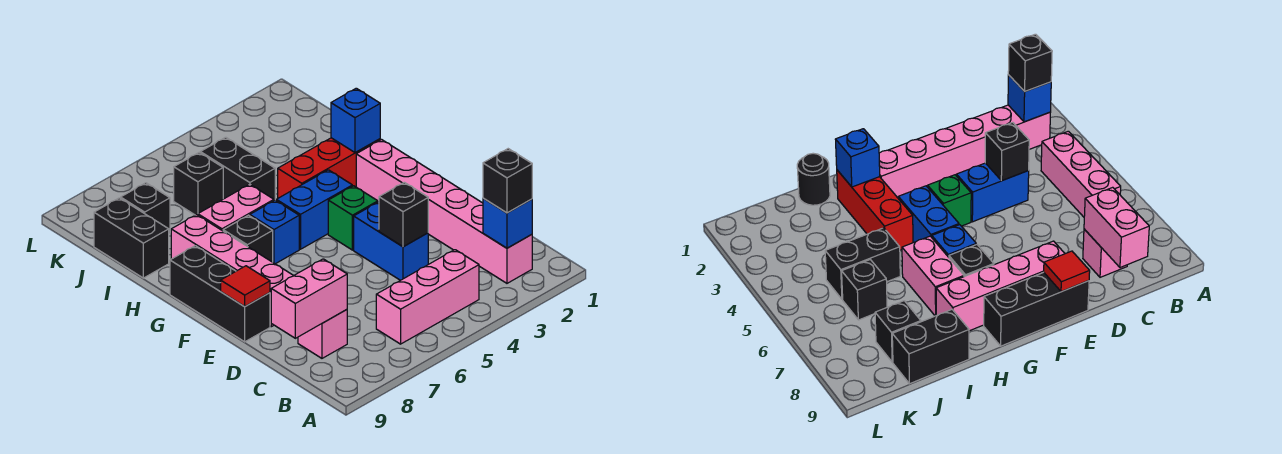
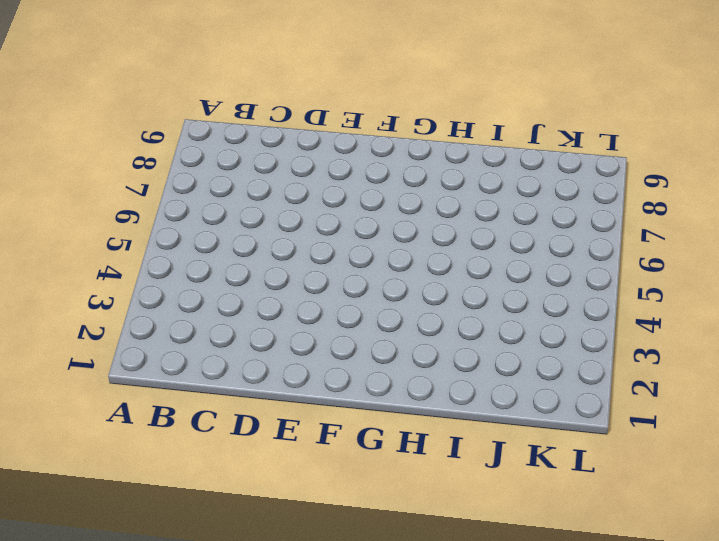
none -> pink 1x6 brick [356,140,532,283]
none -> pink 1x3 brick [376,250,479,344]
none -> pink 1x1 brick [298,310,347,358]

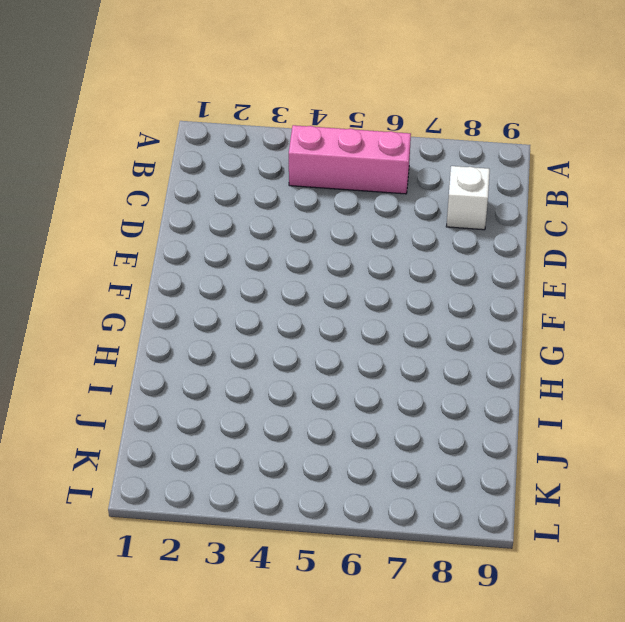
white 1x1 brick [446,166,490,230] -> pink 1x1 brick [298,310,347,358]
none -> pink 1x6 brick [356,140,532,283]
none -> blue 1x2 brick [354,202,428,280]
none -> pink 1x4 brick [171,215,293,327]

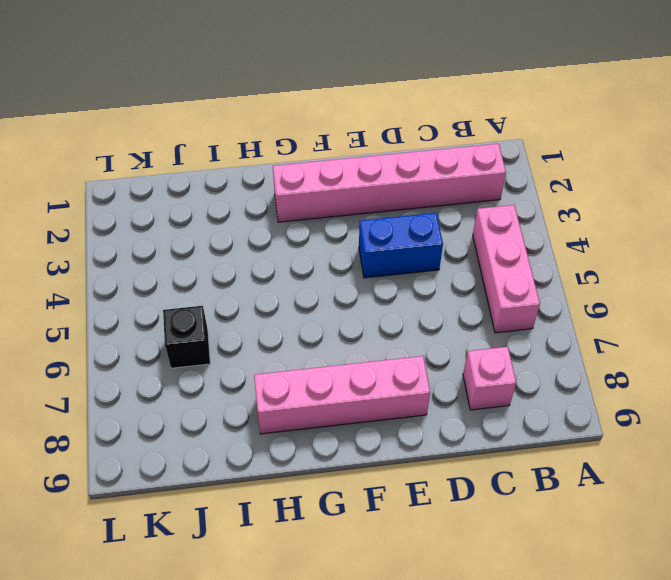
none -> black 1x3 brick [170,246,270,342]
none -> green 1x1 brick [328,186,378,250]
none -> blue 1x2 brick [276,170,352,249]

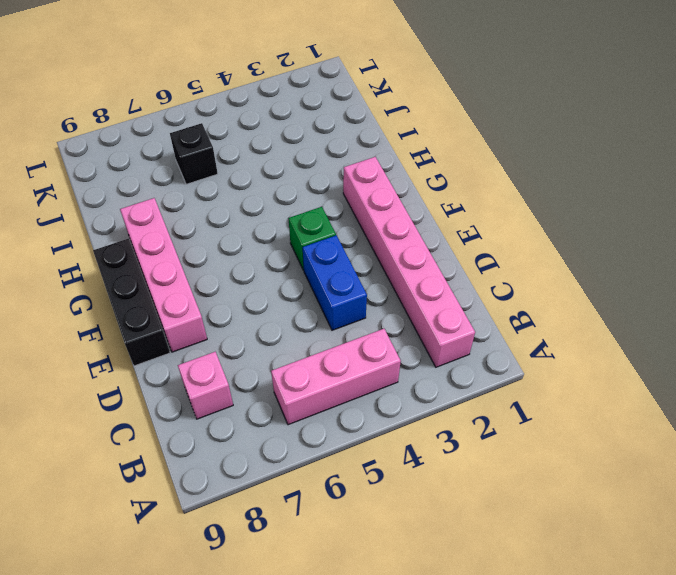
none -> blue 1x2 brick [276,170,352,249]
none -> blue 1x1 brick [250,200,299,264]
none -> black 1x1 brick [223,215,273,262]

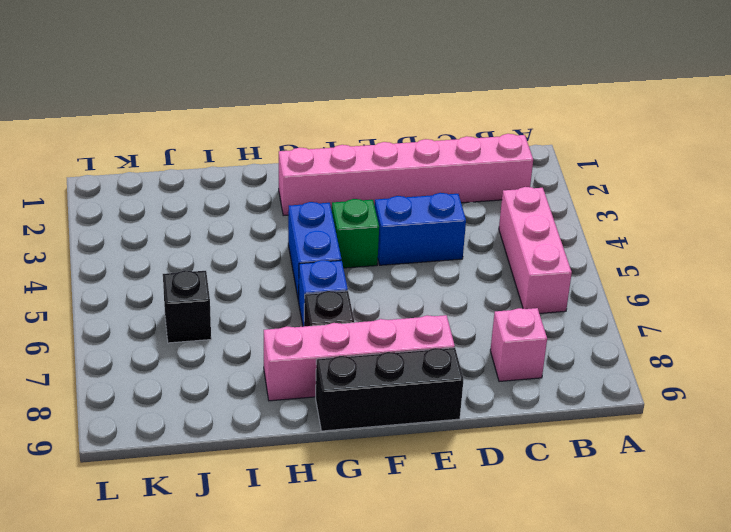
none -> red 1x3 brick [278,138,380,198]
none -> pink 1x2 brick [198,184,274,231]
none -> black 1x1 round brick [797,153,830,205]

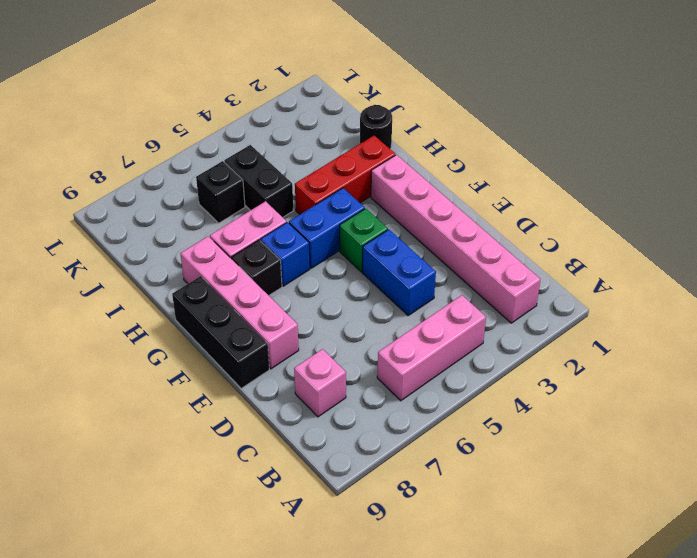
none -> black 1x2 brick [94,198,169,278]
none -> black 1x1 brick [121,183,170,233]
none -> blue 1x1 brick [483,198,532,248]

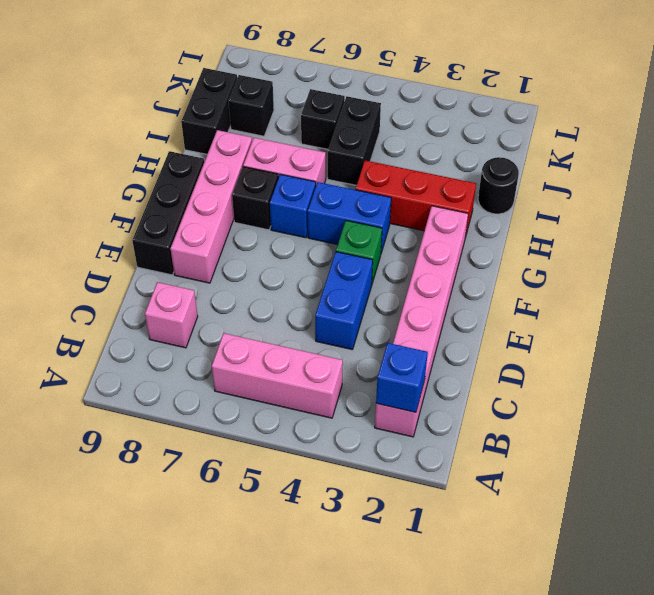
none -> pink 1x2 brick [271,259,347,338]
none -> black 1x1 brick [379,182,428,247]
none -> red 1x1 tile [221,266,270,307]

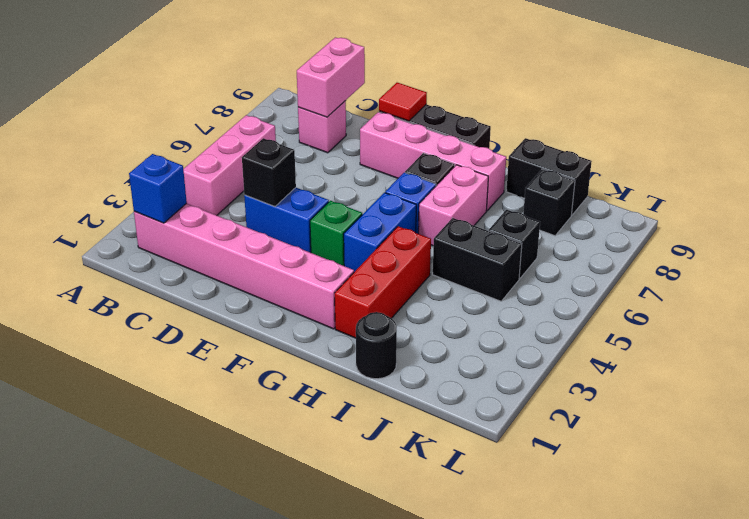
none -> blue 1x1 brick [331,88,380,152]
none -> black 1x1 brick [483,149,532,213]

